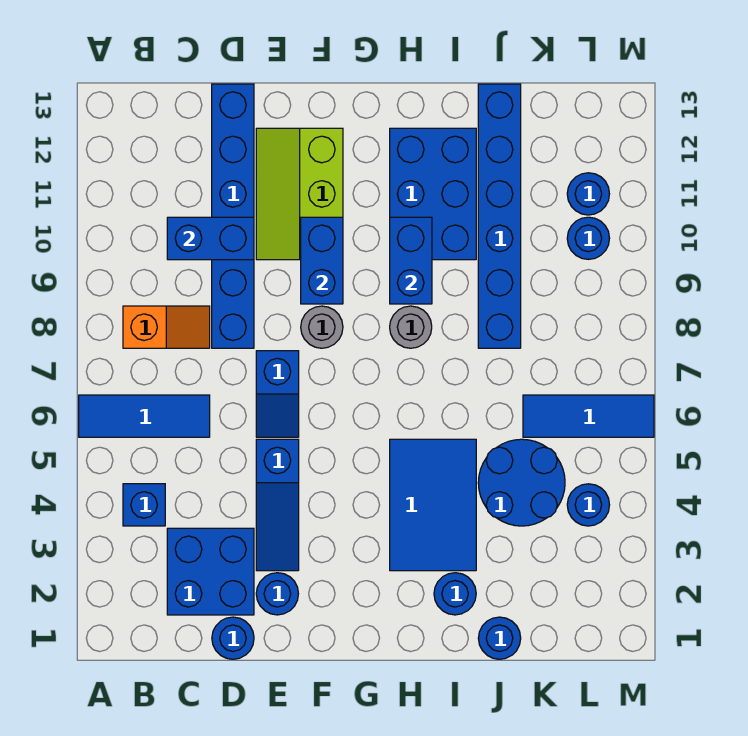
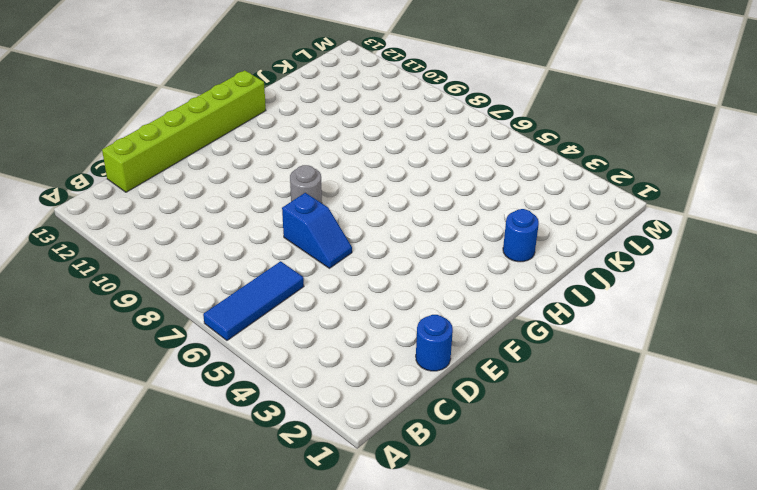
lime 1x6 brick [102,70,266,192] -> blue 1x6 brick [212,84,254,348]
none -> blue 1x1 brick [123,484,165,526]
none -> orange 1x2 slope [123,306,210,348]
none -> blue 2x2 brick [167,528,254,615]

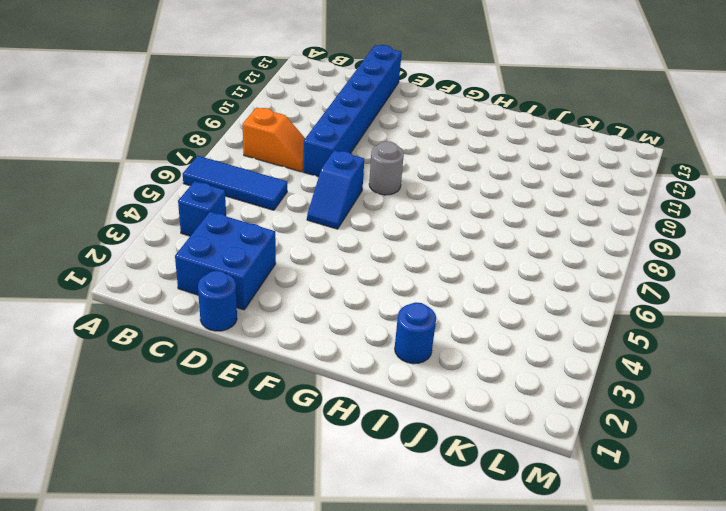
none -> blue 1x1 round brick [256,573,298,615]
none -> blue 1x3 slope [256,439,299,571]
none -> lime 2x3 slope [256,128,343,260]

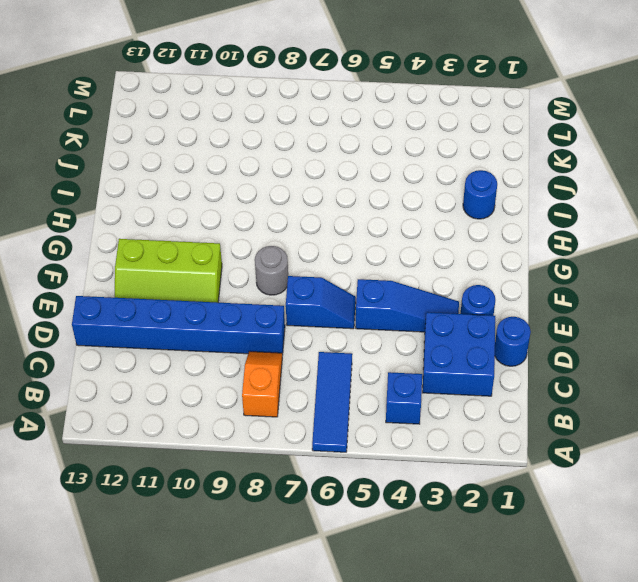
none -> blue 2x3 tile [390,439,476,571]
none -> grey 1x1 round brick [390,306,432,348]
none -> blue 2x3 brick [390,128,476,260]

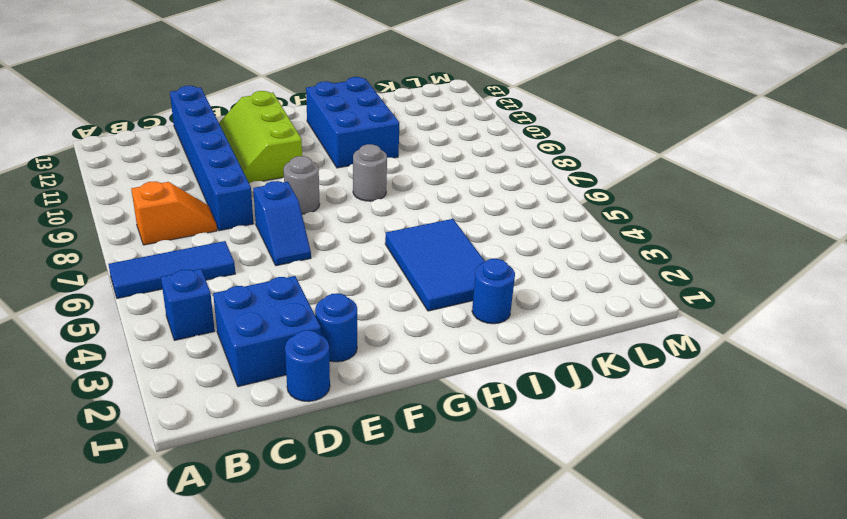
none -> blue 1x3 slope [256,439,299,571]
none -> blue 1x1 round brick [478,617,521,659]
none -> blue 2x2 round brick [478,439,565,526]

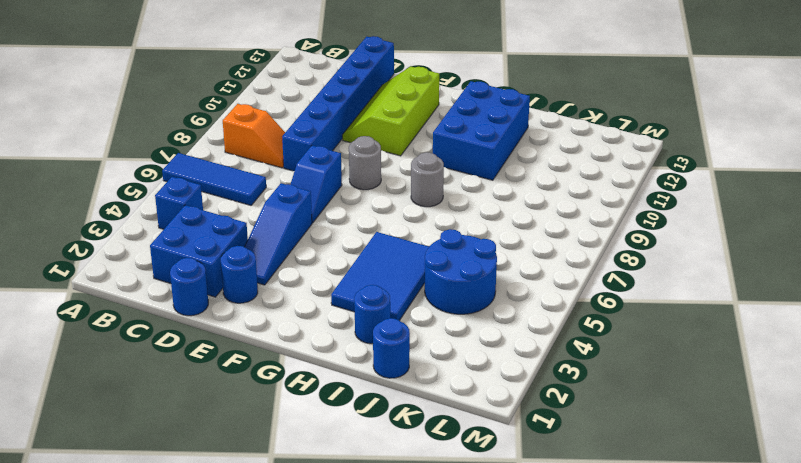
none -> blue 1x6 brick [478,84,521,348]
none -> blue 1x3 tile [523,395,654,437]
none -> blue 1x1 round brick [567,484,609,526]

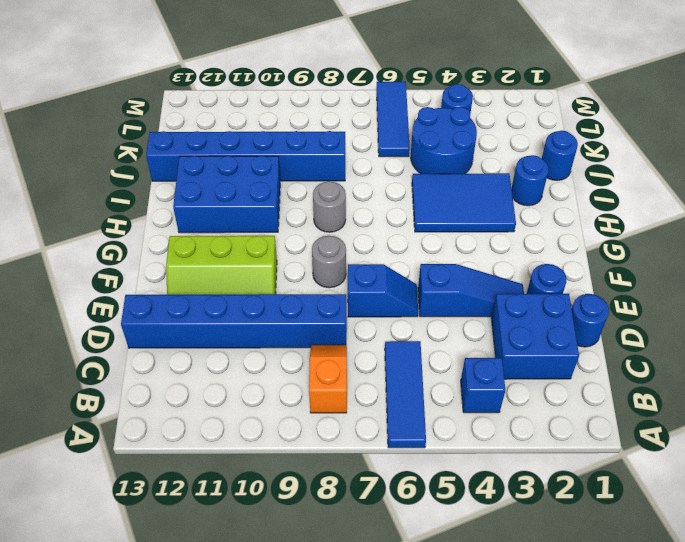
none -> blue 1x1 round brick [567,217,610,259]
none -> blue 1x1 round brick [567,173,609,215]
none -> blue 1x2 brick [167,217,254,260]

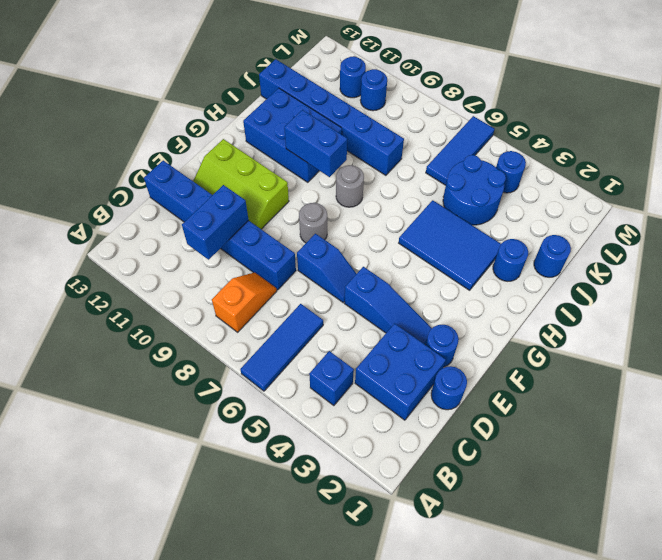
none -> blue 1x2 brick [301,217,343,304]

